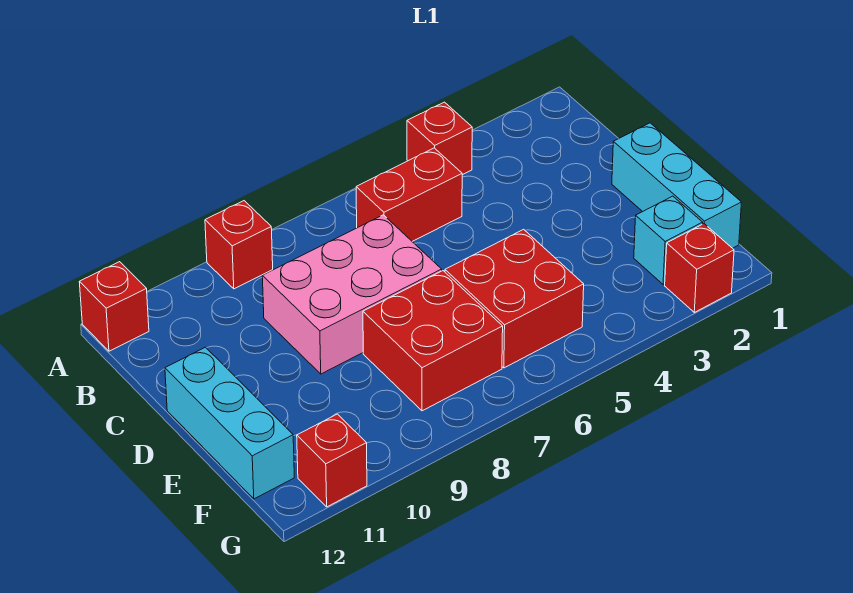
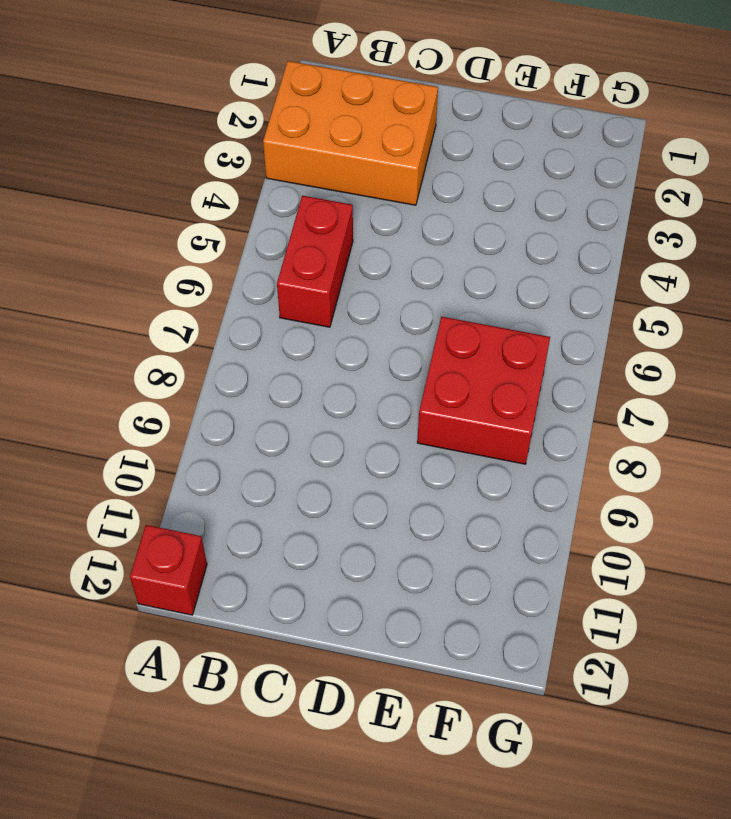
orange 2x3 brick [263,61,438,205] -> none
none -> red 1x1 brick [407,102,472,175]
none -> red 1x1 brick [205,201,273,289]
none -> pink 2x3 brick [262,215,442,374]

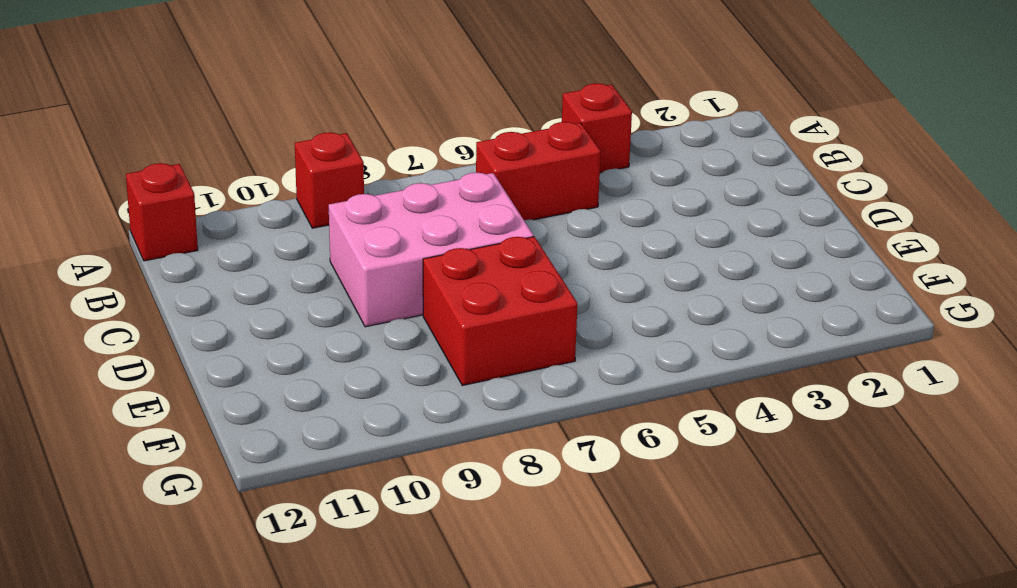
none -> cyan 1x3 brick [612,123,741,248]
none -> cyan 1x3 brick [165,347,294,499]
none -> red 2x2 brick [445,229,584,368]

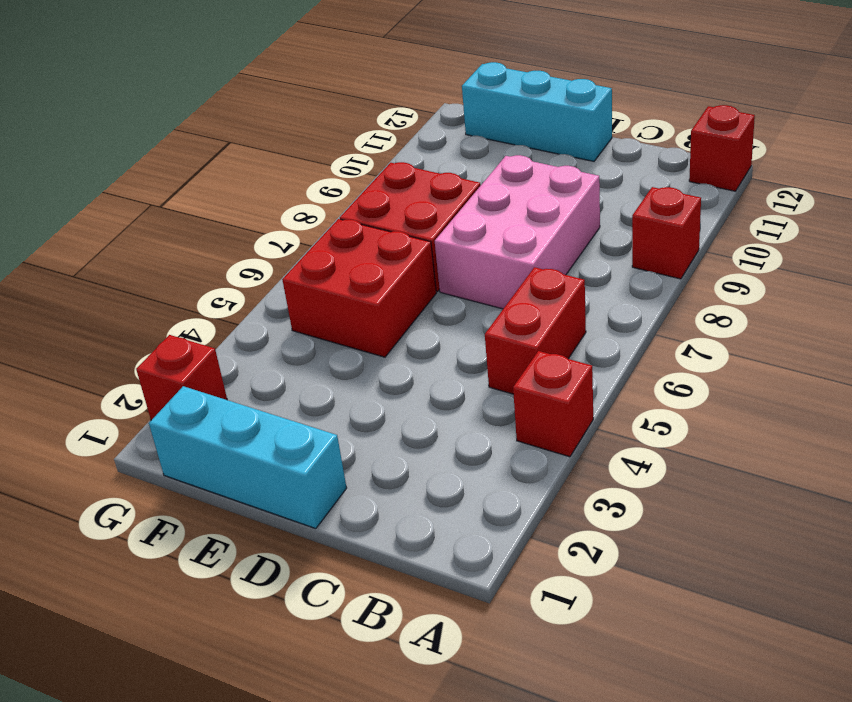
none -> cyan 1x1 brick [634,196,703,285]
none -> red 1x1 brick [297,414,367,507]

